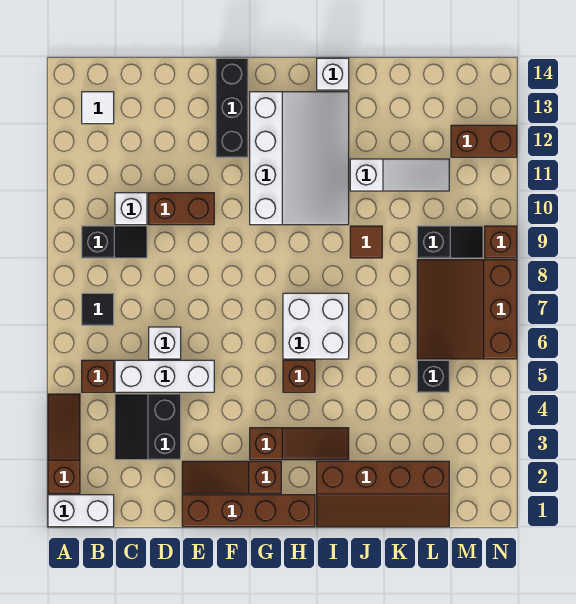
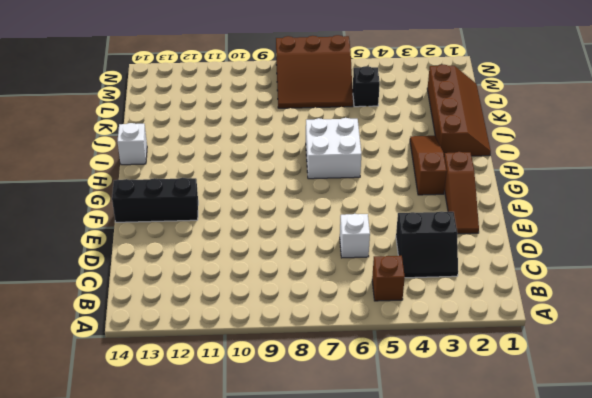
none -> white 1x2 brick [48,495,114,527]
none -> brown 1x3 slope [48,394,80,493]
none -> black 1x1 tile [82,293,114,325]

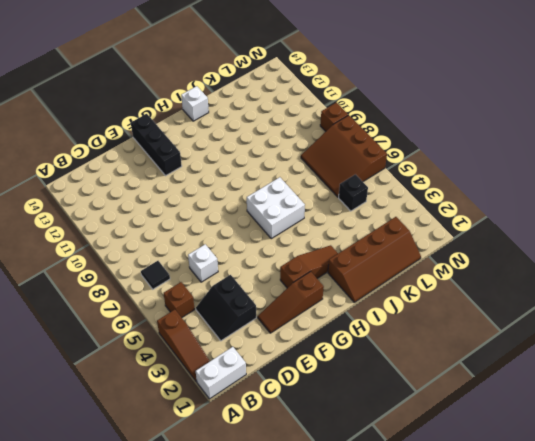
brown 1x3 slope [157,310,210,382] -> brown 1x3 slope turned to [48,394,80,493]
none -> black 1x2 slope [82,226,147,258]
none -> white 1x1 tile [82,92,114,124]
none -> white 1x3 brick [115,360,214,392]

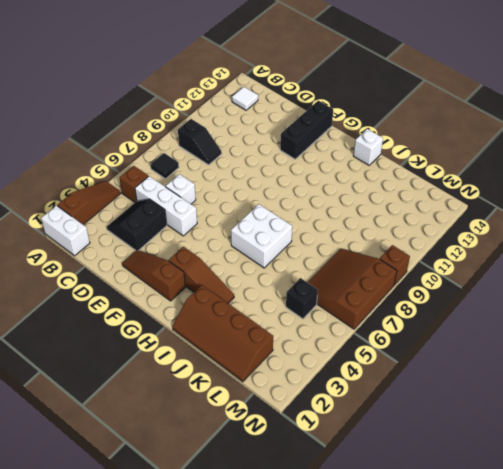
none -> white 1x1 brick [115,193,147,225]
none -> brown 1x2 brick [149,193,214,225]
none -> brown 1x4 brick [182,495,315,527]

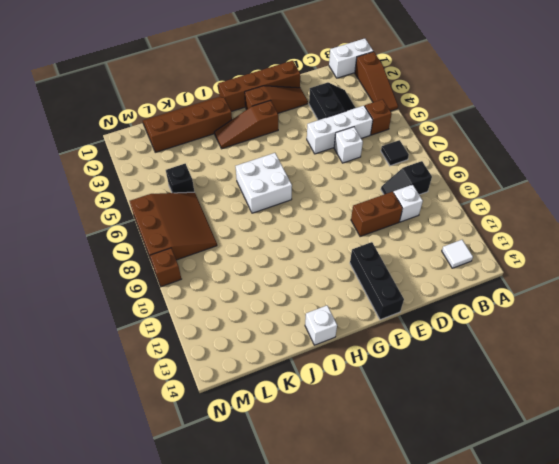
none -> white 3x4 slope [250,92,349,225]
none -> brown 1x1 brick [283,360,315,392]
none -> brown 1x1 tile [350,226,382,258]

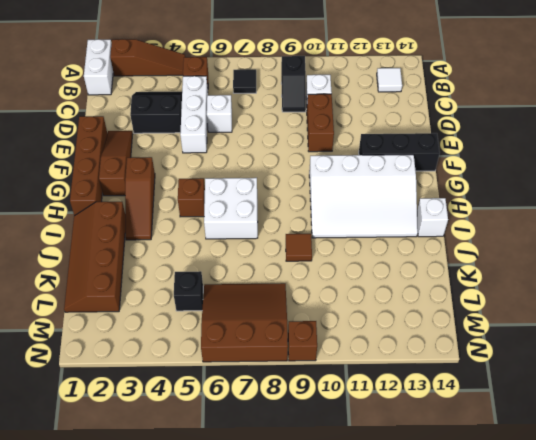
none -> white 1x3 slope [350,159,449,191]
none -> black 1x2 slope [417,226,483,258]
none -> brown 1x2 brick [451,125,517,157]

